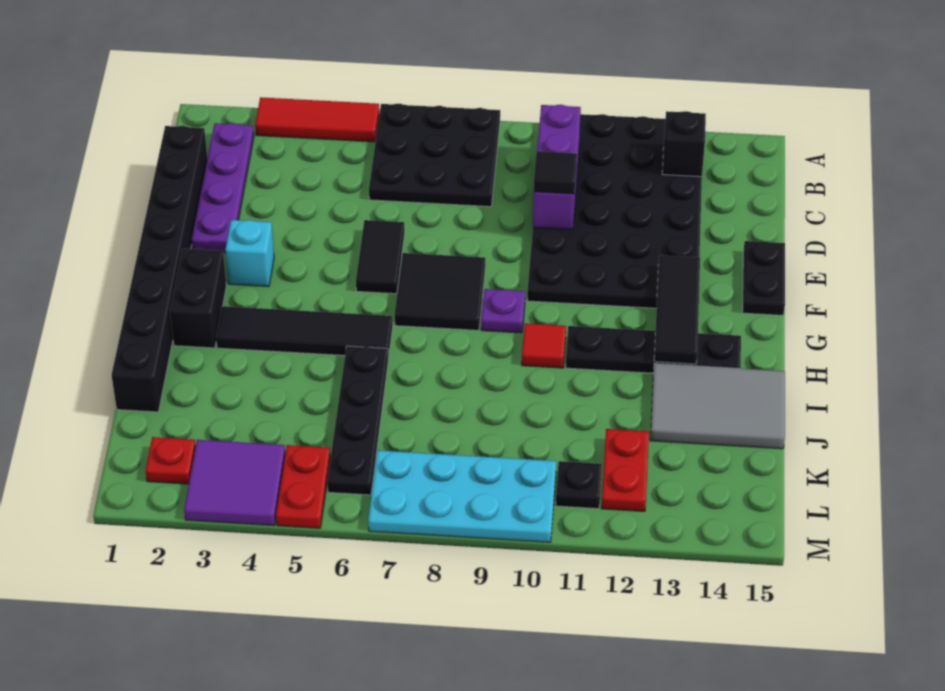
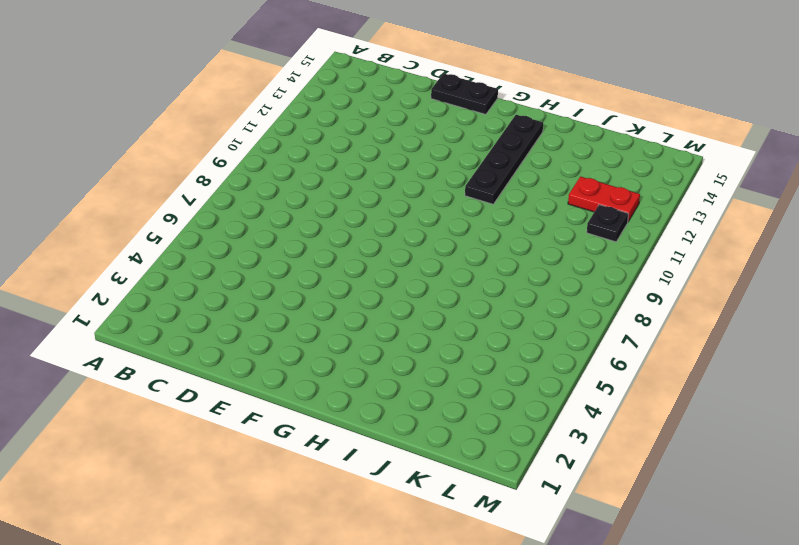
none -> red 1x3 tile [255,97,379,142]
none -> black 3x3 plate [369,104,500,207]
none -> black 4x6 plate [527,114,702,308]

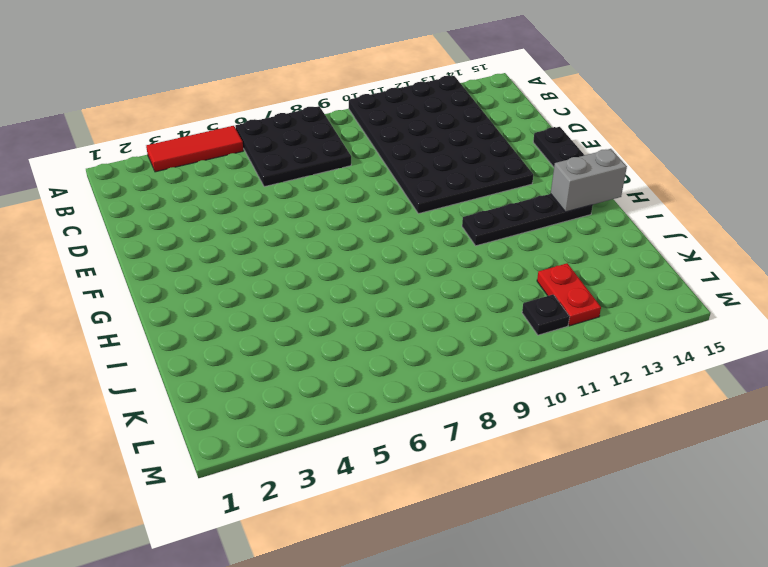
grey 1x2 brick [551,149,627,212] -> none
none -> purple 1x4 plate [191,123,254,253]
none -> black 1x8 brick [112,126,207,412]
none -> black 1x2 tile [356,220,405,294]

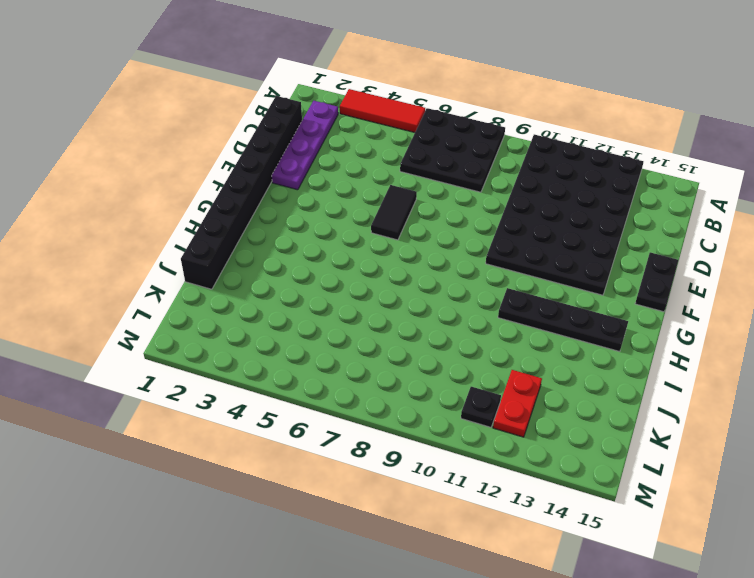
none -> cyan 1x1 brick [225,220,274,287]
none -> black 2x2 tile [395,253,485,330]
none -> black 1x2 brick [170,249,226,348]

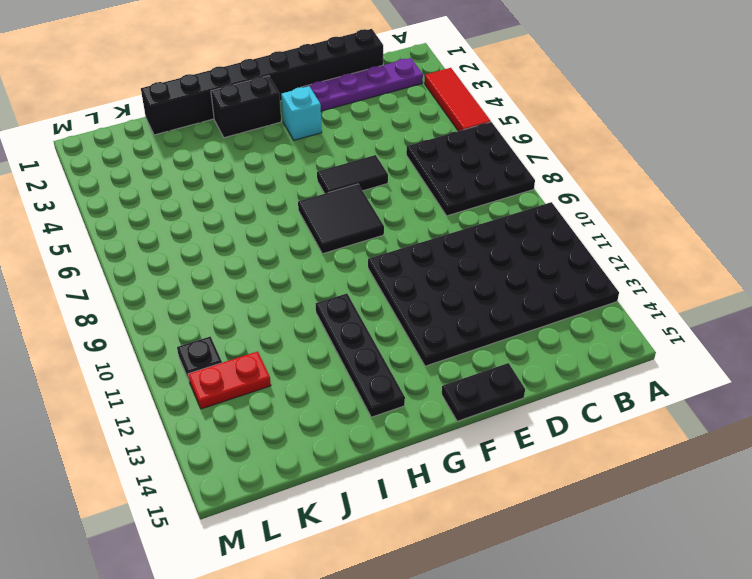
none -> purple 1x1 plate [481,289,525,333]
none -> black 1x4 tile [216,306,393,358]
none -> red 1x1 tile [522,323,566,368]

